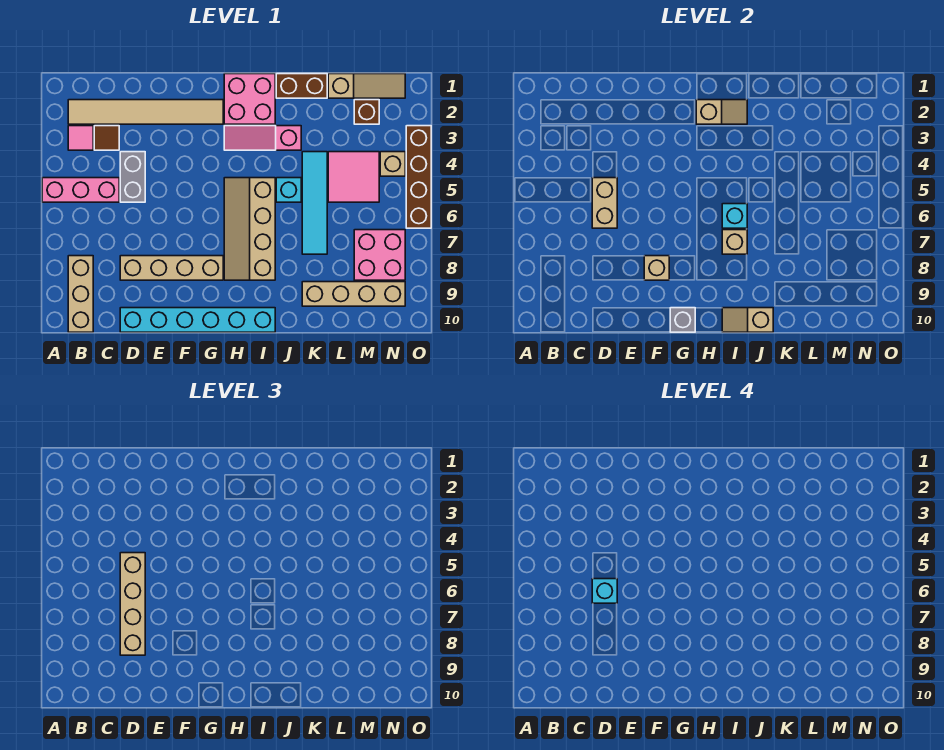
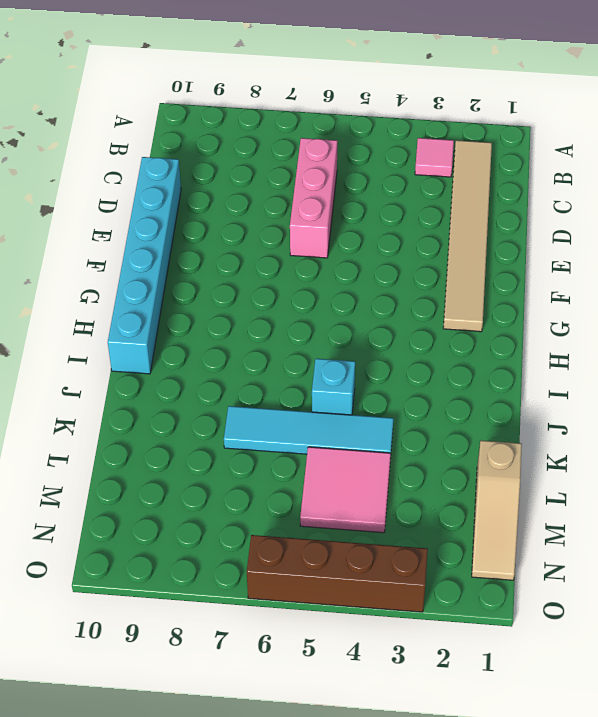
pink 1x3 brick [290,138,337,258] -> pink 1x3 brick moved to [42,178,119,202]
none -> tan 1x3 brick [68,256,93,332]
none -> brown 1x1 tile [94,126,119,150]
none -> grey 1x2 brick [120,152,145,202]
none -> tan 1x4 brick [120,256,223,280]

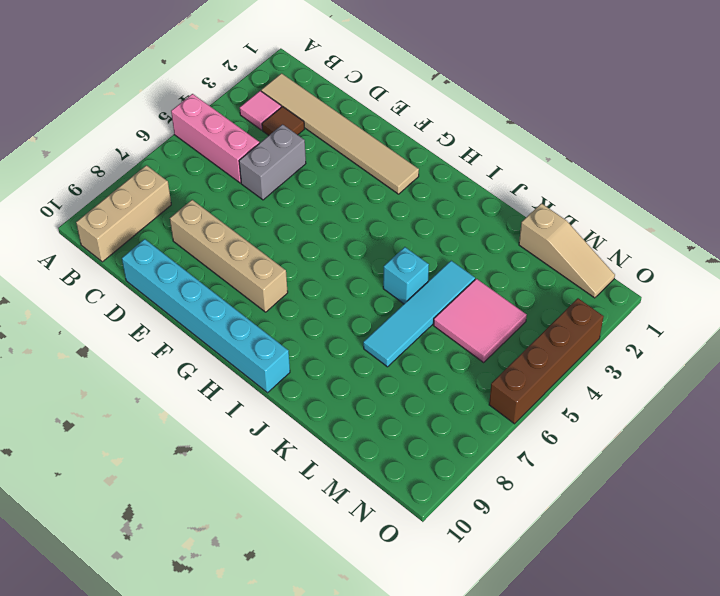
none -> pink 2x2 brick [224,74,275,124]
none -> pink 1x3 slope [224,126,301,150]
none -> tan 2x4 slope [224,178,275,280]
none -> brown 1x2 brick [276,74,327,98]

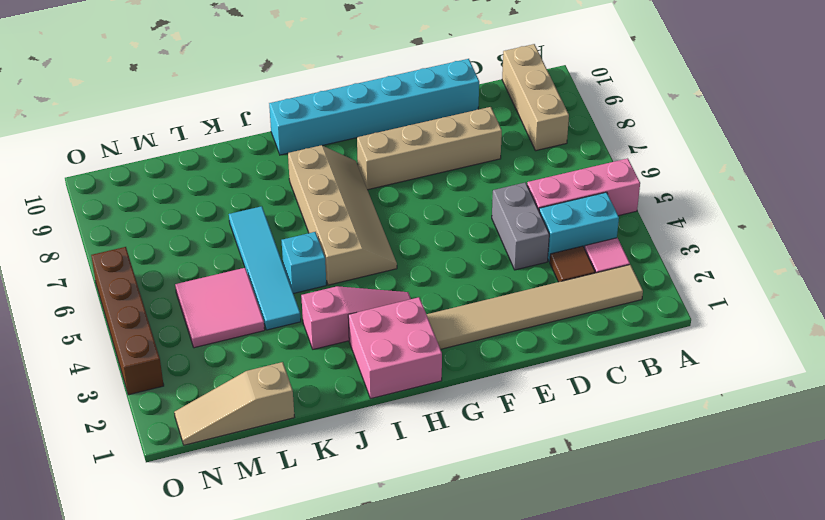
cyan 1x2 brick [539,192,619,262] -> none
none -> brown 1x2 brick [276,74,327,98]
none -> tan 1x4 brick [302,282,405,306]
none -> brown 1x1 brick [354,100,379,124]
none -> pink 2x2 brick [354,230,405,280]

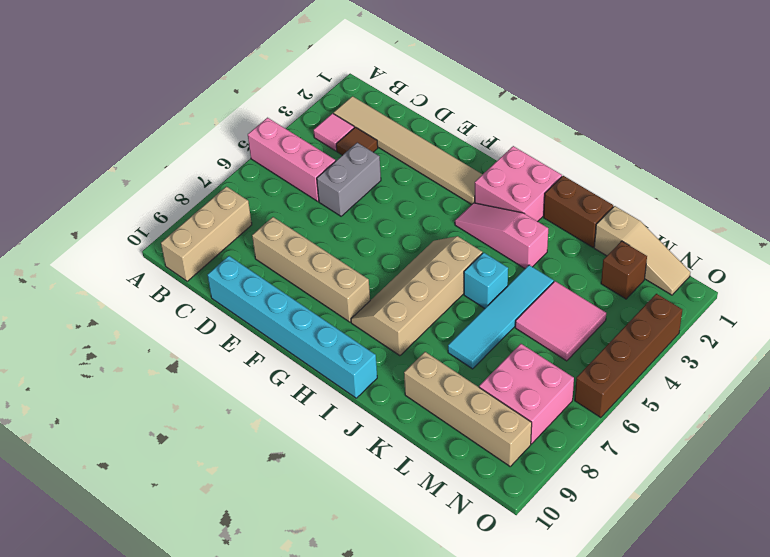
none -> tan 1x1 brick [380,152,405,176]
none -> tan 1x2 brick [592,178,617,228]
none -> tan 1x1 brick [644,256,669,280]
none -> grey 1x1 brick [670,308,695,332]

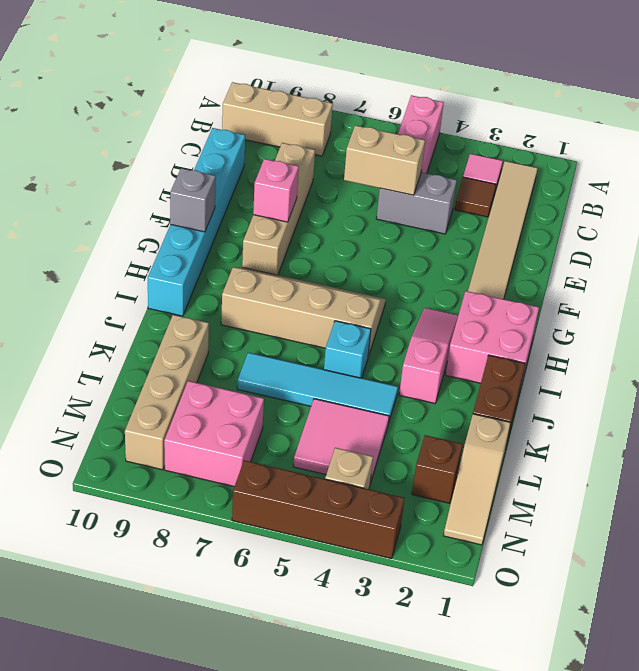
pink 1x1 brick [253,159,299,222] -> tan 1x1 brick [644,256,669,280]
none -> tan 1x2 slope [696,100,747,124]
none -> cyan 1x1 brick [722,204,747,228]
none -> tan 1x1 brick [722,230,747,254]
none -> tan 1x2 slope [722,308,773,332]

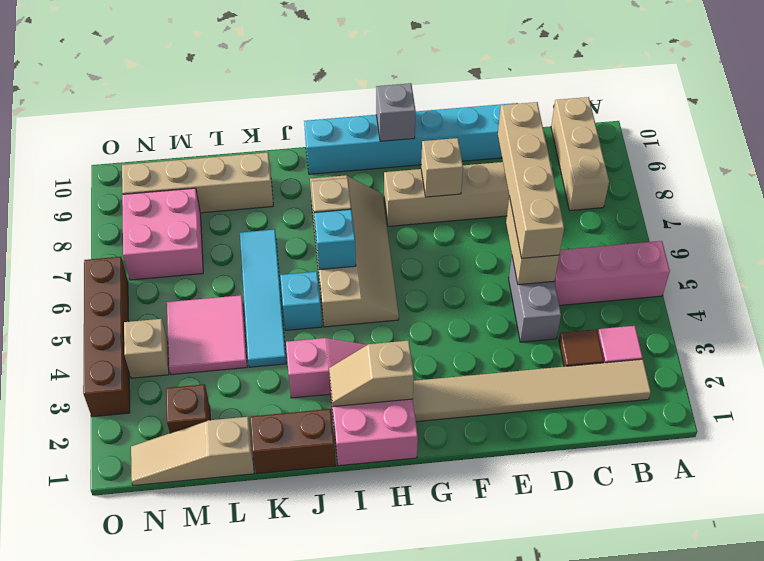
none -> tan 1x2 slope [722,308,773,332]
none -> cyan 1x1 brick [592,579,617,603]

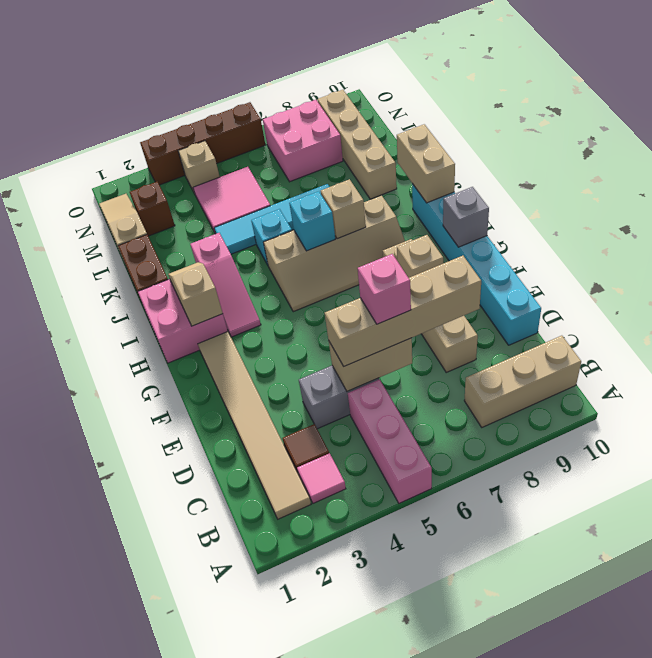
pink 1x1 brick [358,254,411,324] -> cyan 1x1 brick [592,579,617,603]
tan 1x2 brick [397,124,455,203] -> tan 1x2 slope [722,308,773,332]

